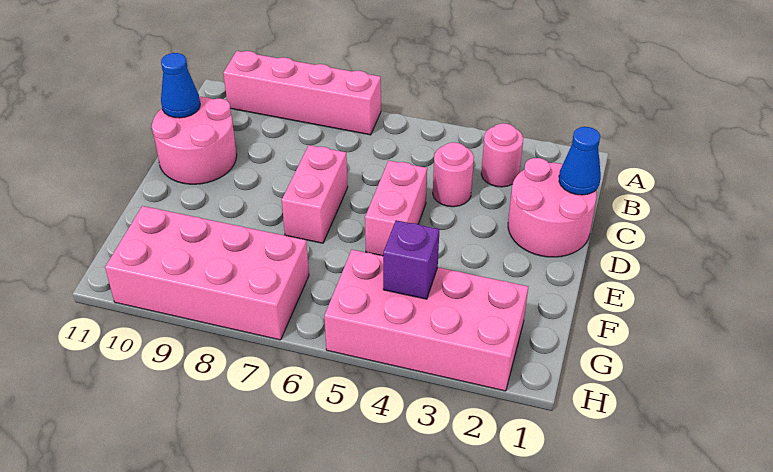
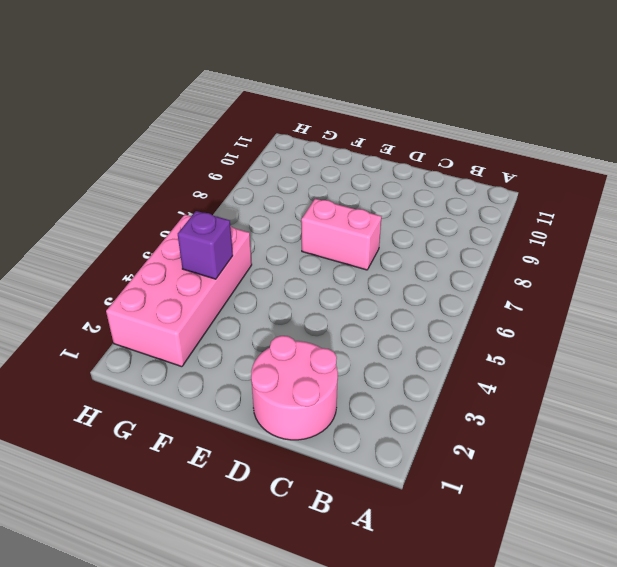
none -> pink 1x4 brick [223,51,381,135]
none -> pink 1x1 round brick [481,123,523,187]
none -> pink 1x1 round brick [433,142,474,207]

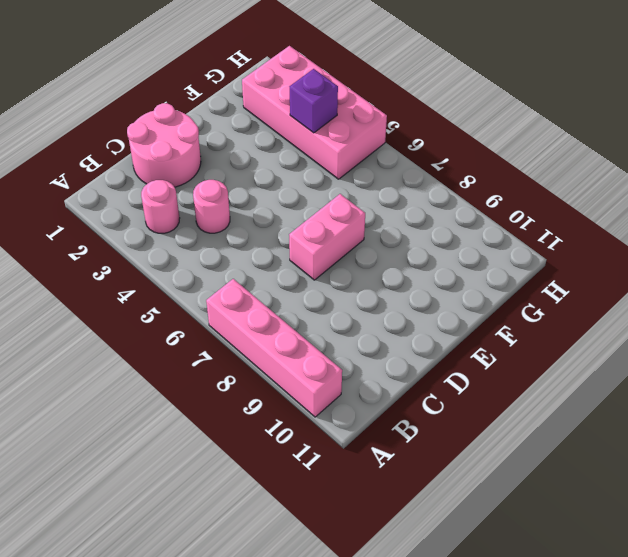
none -> pink 2x2 round brick [152,97,237,184]
none -> pink 1x2 brick [365,161,427,256]
none -> pink 2x4 brick [105,206,309,340]

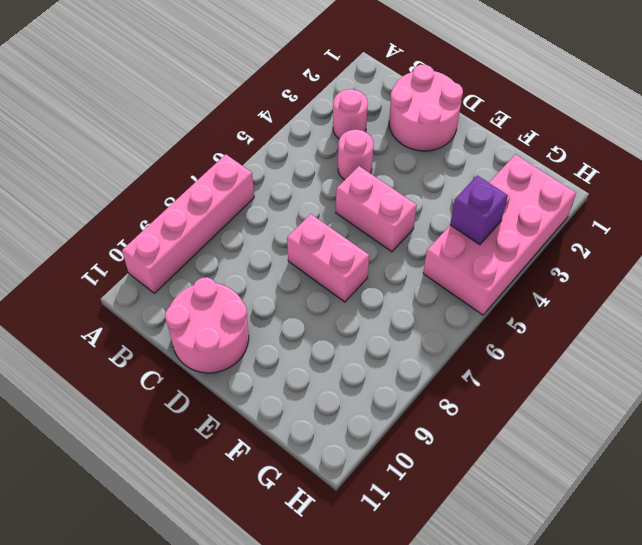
none -> pink 2x4 brick [105,206,309,340]
none -> blue 1x1 cone [559,127,601,195]
none -> blue 1x1 cone [161,53,200,118]

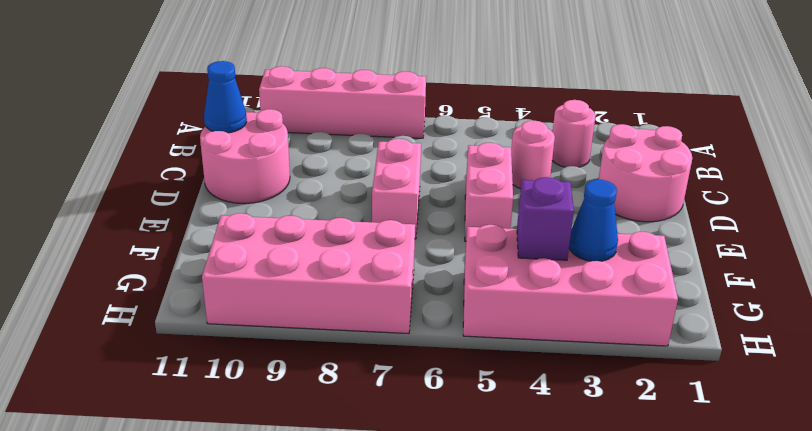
blue 1x1 cone [569,180,618,261] -> blue 1x1 cone moved to [559,127,601,195]

